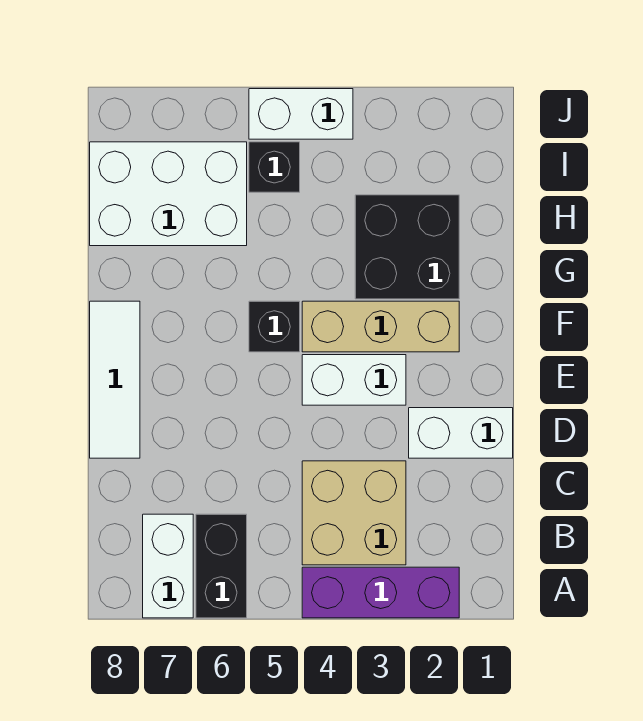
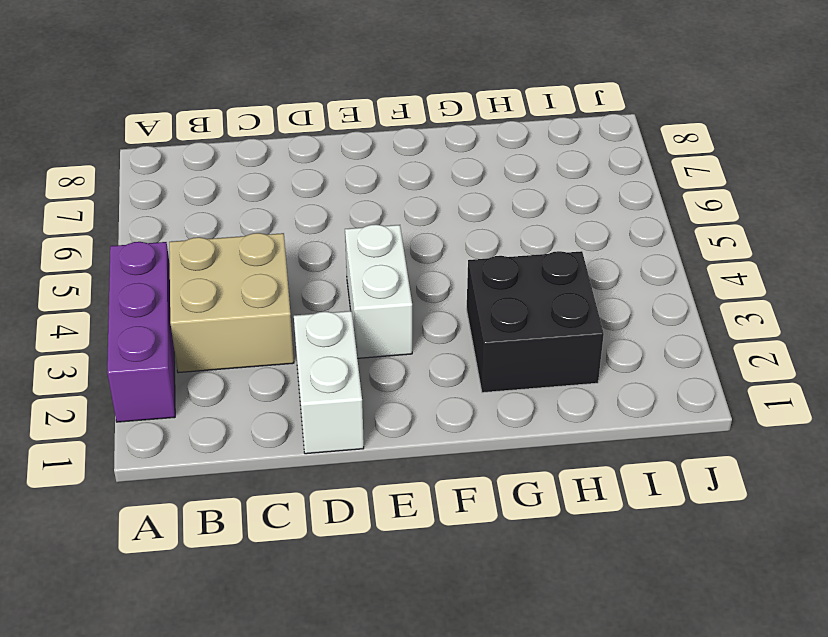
none -> black 1x2 brick [196,514,247,618]
none -> white 1x2 brick [143,514,193,618]
none -> white 1x3 tile [90,301,140,458]

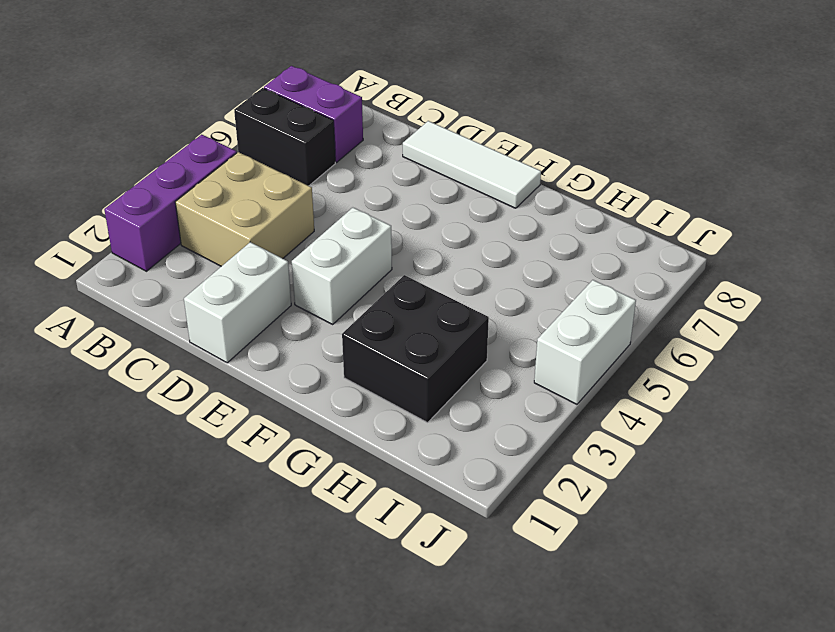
purple 1x2 brick [264,66,363,162] -> white 1x2 brick [143,514,193,618]
none -> tan 1x3 brick [302,301,459,352]
none -> black 1x1 brick [249,301,300,352]
none -> white 2x3 brick [90,142,247,246]

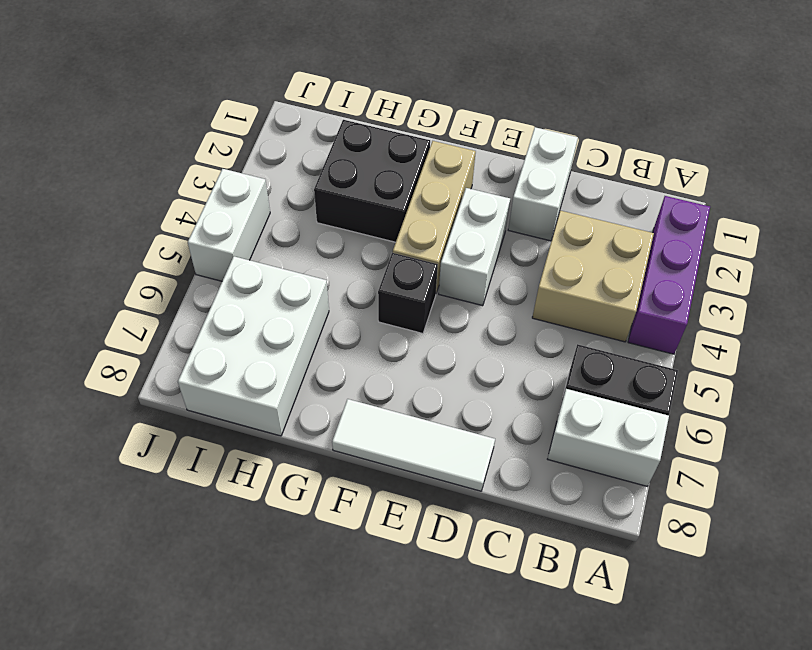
none -> black 1x1 brick [249,142,300,192]

